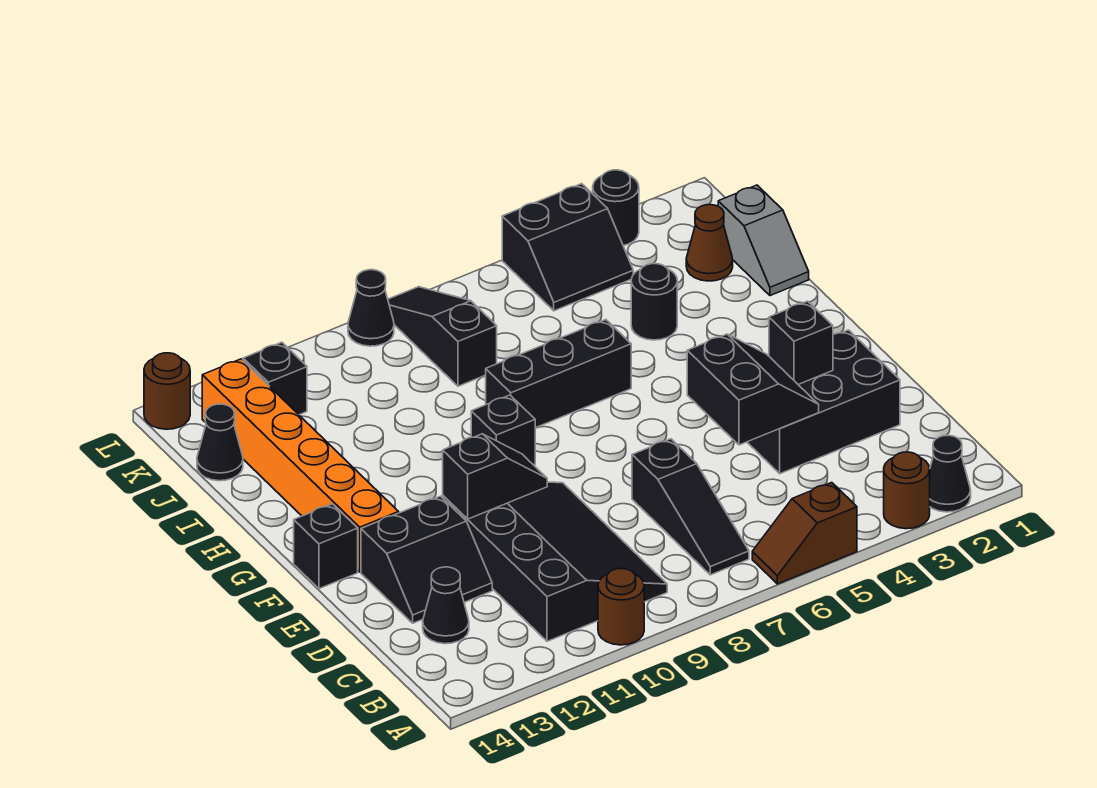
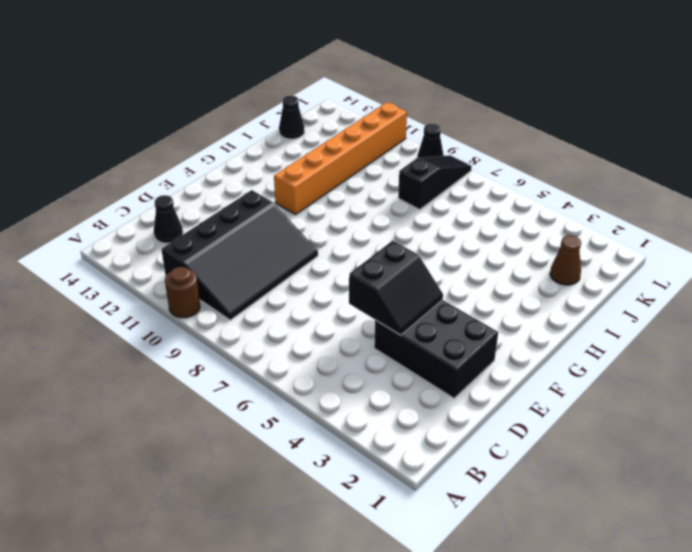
orange 1x6 brick [274,102,407,215] -> orange 1x6 brick moved to [202,359,399,572]
none -> black 1x1 cone [930,435,971,512]
none -> brown 1x1 round brick [884,452,930,529]
none -> brown 1x2 slope [752,483,857,584]

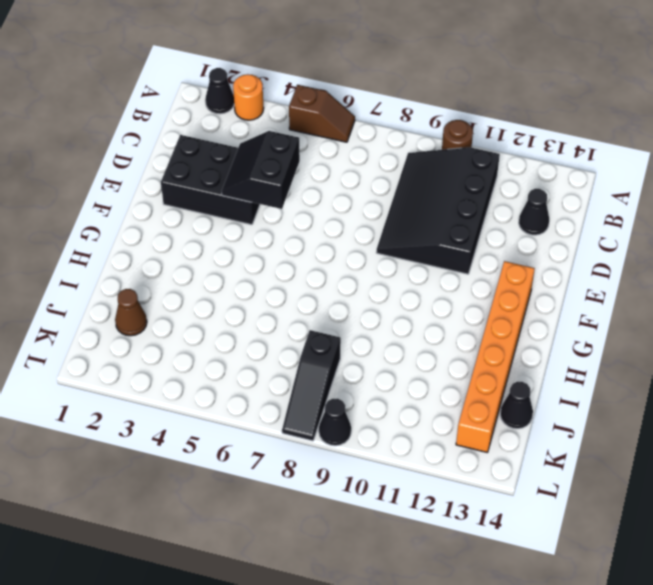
orange 1x1 round brick [233,74,264,120] -> brown 1x1 round brick [884,452,930,529]
none -> black 1x3 slope [632,439,749,575]
none -> black 2x2 slope [361,496,492,623]
none -> black 1x1 brick [294,504,358,589]

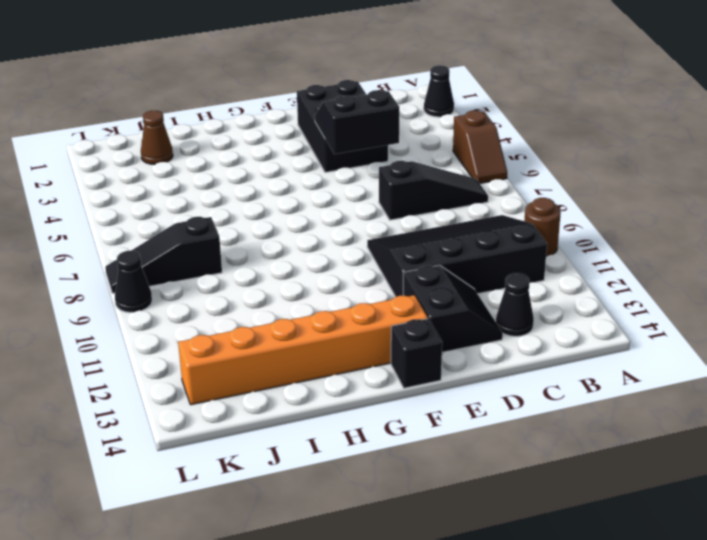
none -> brown 1x1 round brick [884,452,930,529]
none -> black 1x1 brick [471,395,535,465]
none -> black 1x3 brick [486,320,631,428]

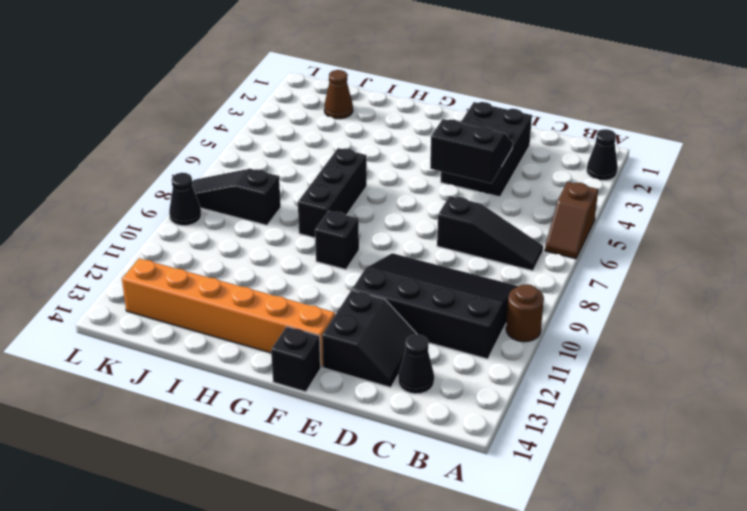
none -> brown 1x1 round brick [884,452,930,529]
none -> grey 1x2 slope [718,185,809,296]
none -> black 1x1 round brick [631,264,677,340]

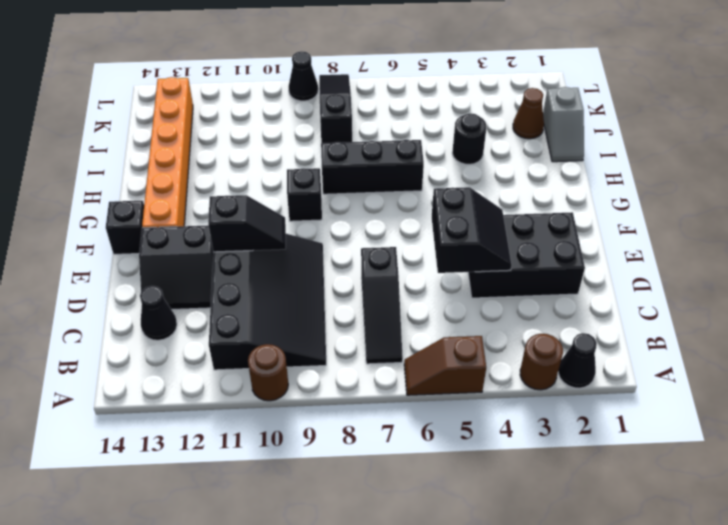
none -> black 1x1 cone [197,404,243,481]
none -> black 2x2 slope [502,184,633,311]
none -> black 1x1 brick [243,342,307,415]

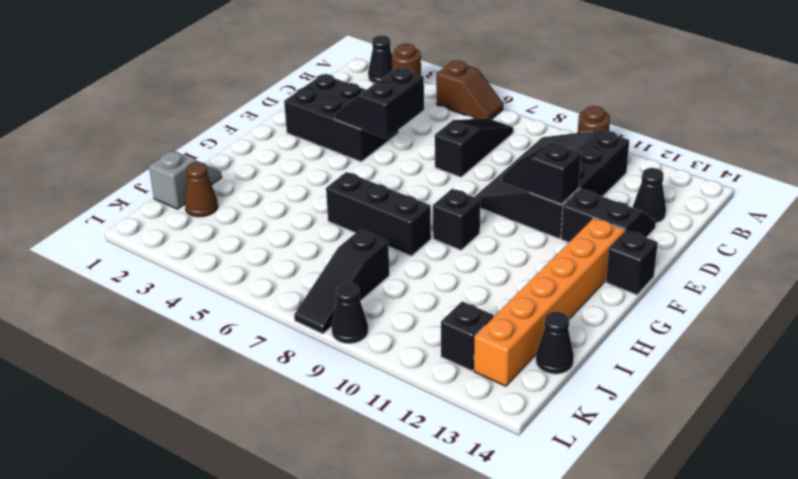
none -> black 1x1 round brick [631,264,677,340]
none -> black 2x2 slope [502,184,633,311]
none -> black 1x1 round brick [593,170,639,246]

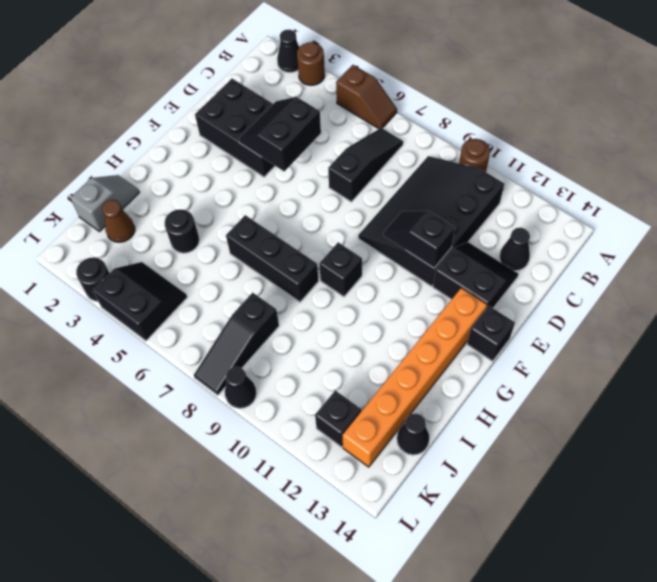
none -> brown 1x1 round brick [144,353,190,429]
none -> black 1x1 brick [769,301,833,384]

